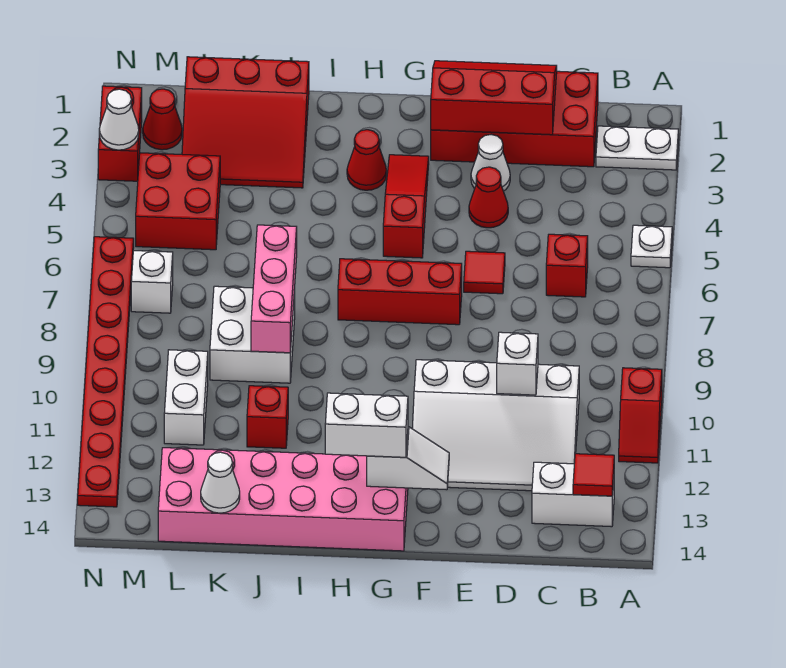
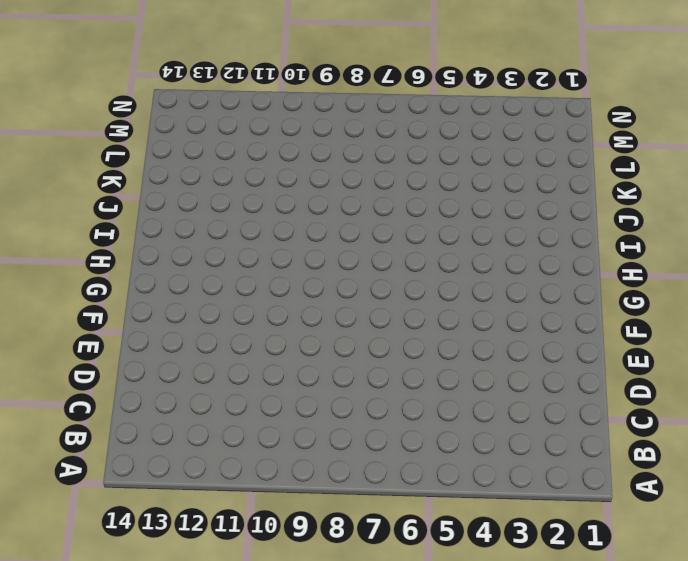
none -> white 1x2 plate [596,126,678,170]
none -> white 1x1 plate [631,225,672,268]
none -> red 1x2 slope [619,368,662,463]
none -> white 1x2 brick [532,462,614,527]

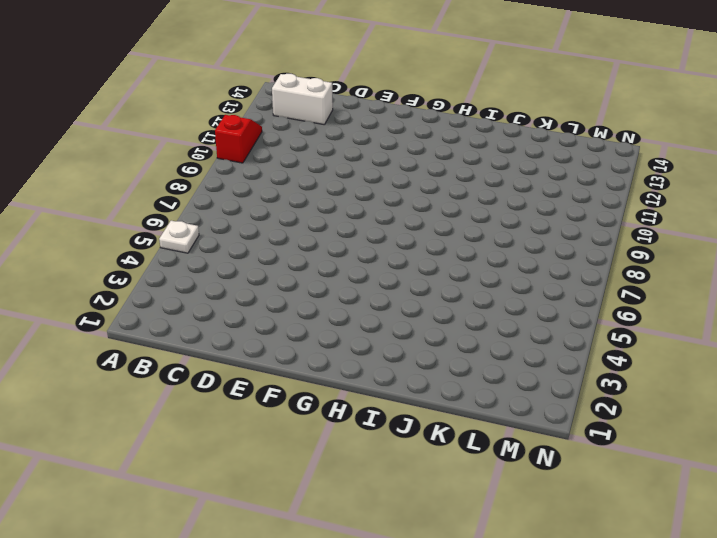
none -> white 1x2 plate [596,126,678,170]
none -> red 2x4 brick [431,71,598,167]
none -> red 1x1 brick [546,234,588,297]
none -> white 3x4 slope [412,360,579,491]

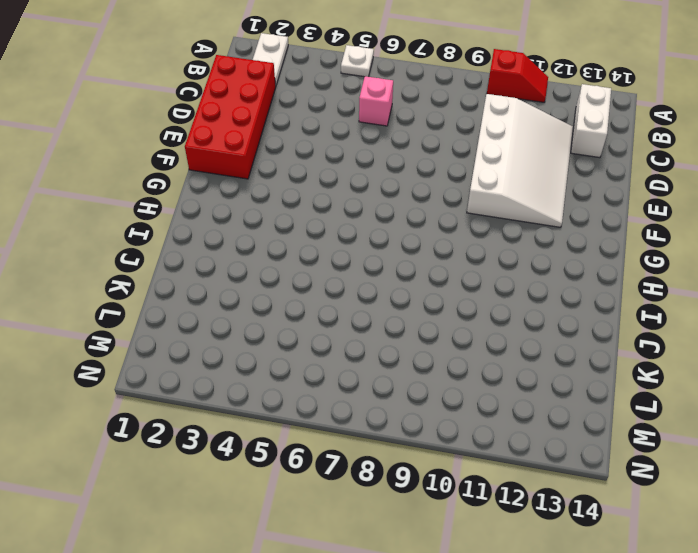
pink 1x1 brick [359,76,393,126] -> red 1x1 brick [546,234,588,297]
none -> white 1x1 cone [471,135,510,191]
none -> red 1x1 cone [469,167,508,228]
none -> red 1x1 tile [464,251,505,294]
none -> red 1x3 brick [338,259,462,325]

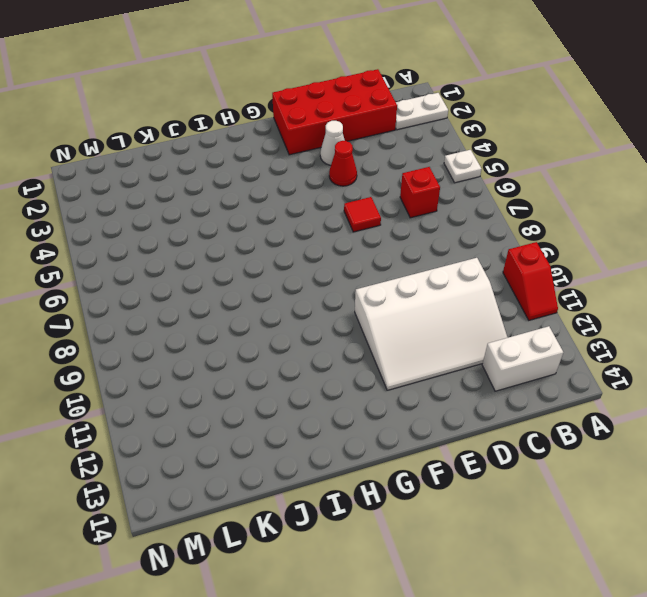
none -> red 1x3 brick [338,259,462,325]
none -> red 1x3 slope [383,155,429,258]
none -> pink 2x6 brick [158,448,408,551]
none -> red 1x1 cone [347,130,386,190]

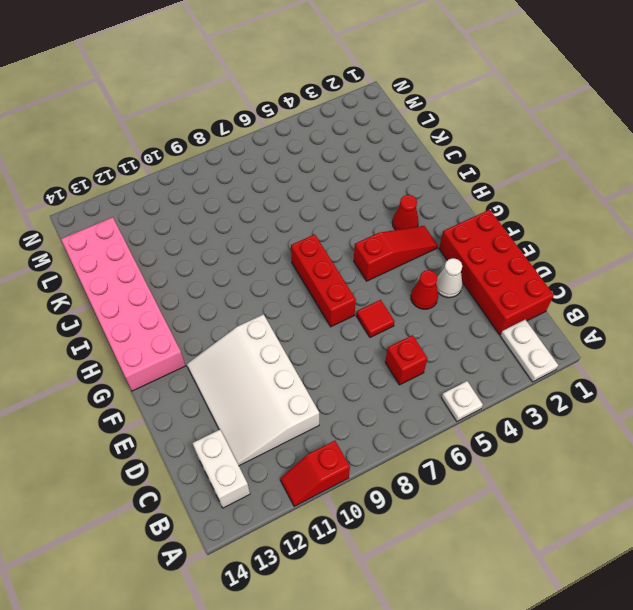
none -> red 3x3 slope [182,57,309,188]
none -> white 2x2 brick [210,286,295,383]
none -> red 1x1 brick [247,386,288,448]
none -> red 2x2 brick [136,153,220,250]

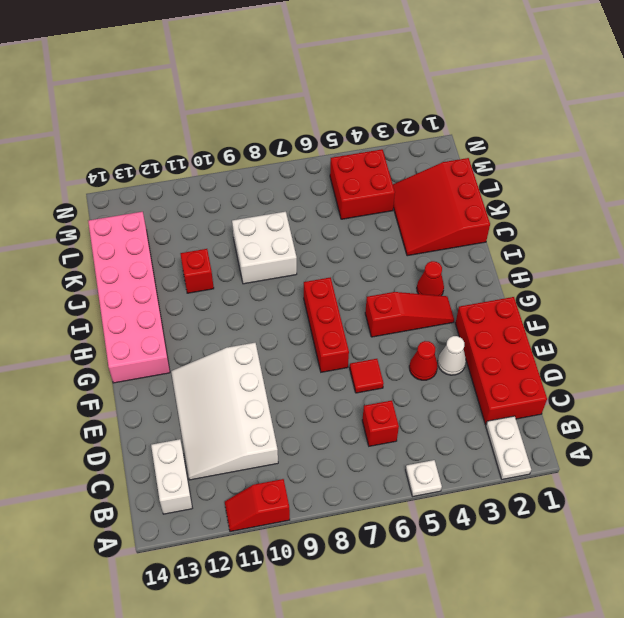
none -> white 1x2 brick [164,350,208,445]
none -> red 1x1 cone [143,89,182,150]
none -> white 1x1 brick [131,251,173,313]
none -> red 1x2 brick [98,86,142,181]

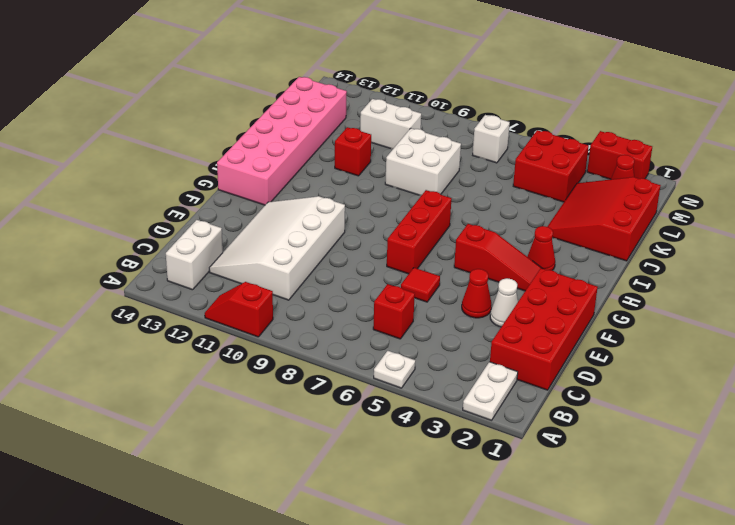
none -> red 1x8 plate [78,237,134,507]
none -> red 1x1 tile [573,454,614,496]
none -> red 2x3 slope [431,61,557,135]
none -> white 1x1 brick [497,332,538,395]

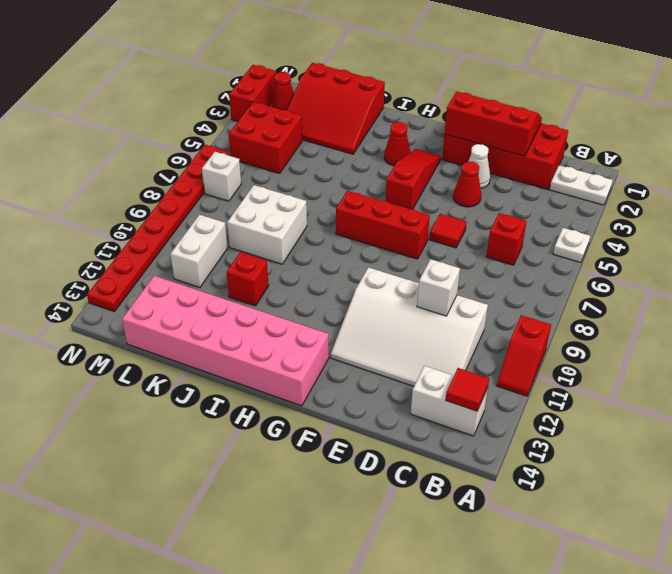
none -> white 1x2 slope [367,427,449,490]
none -> pink 1x3 brick [251,225,297,353]
none -> white 1x1 cone [201,452,240,513]
none -> white 1x1 cone [99,89,139,150]

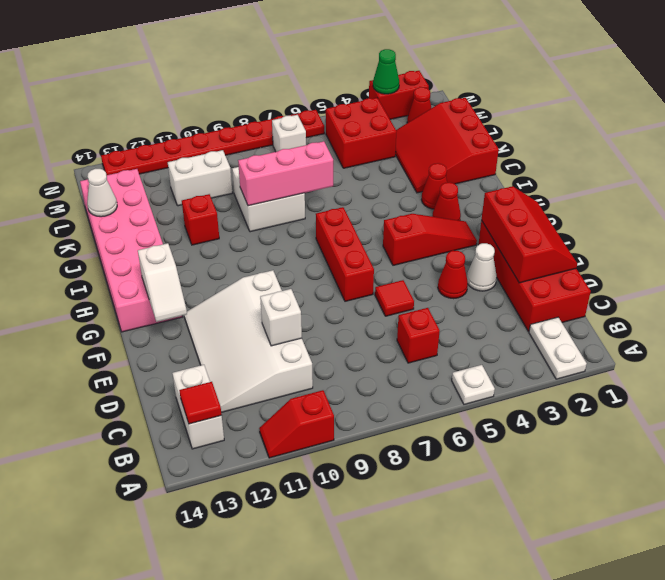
red 1x1 cone [421,163,447,209] -> none
green 1x1 cone [373,49,399,94] -> white 1x1 cone [99,89,139,150]
none -> white 1x2 brick [325,393,408,457]

